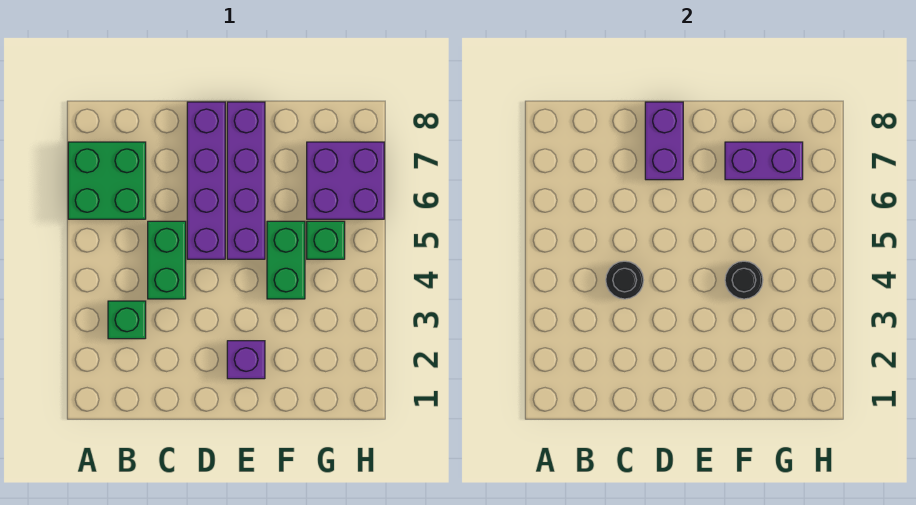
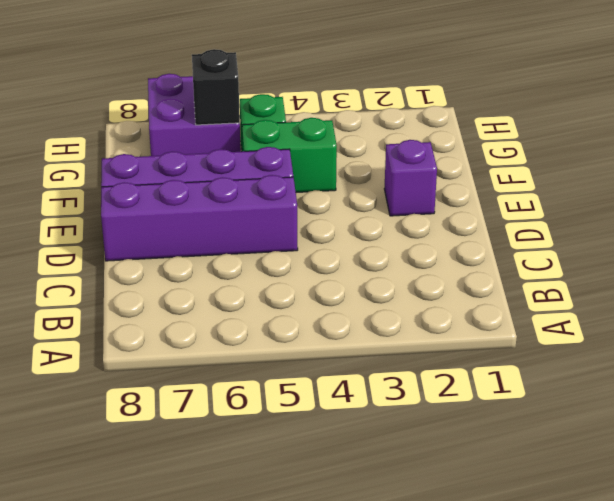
black 1x1 brick [192,49,240,125] -> none
none -> green 2x2 brick [68,142,146,219]
none -> green 1x1 brick [108,301,146,339]
none -> green 1x2 brick [148,221,186,299]

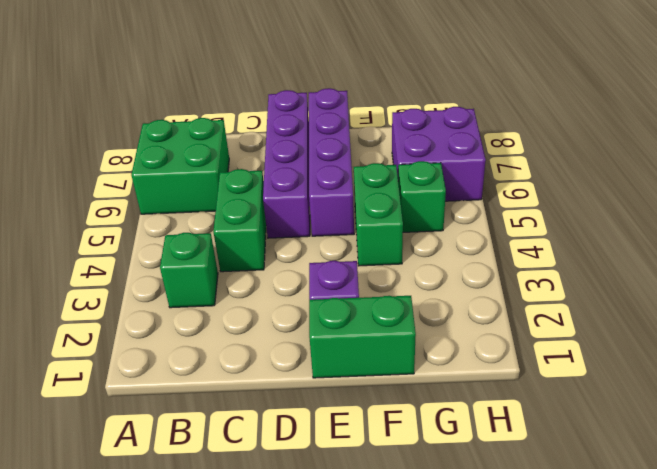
green 1x2 brick [309,296,416,378] -> none
none -> black 1x1 round brick [606,261,644,299]
none -> purple 1x2 brick [645,102,683,180]
none -> black 1x1 round brick [725,261,763,299]

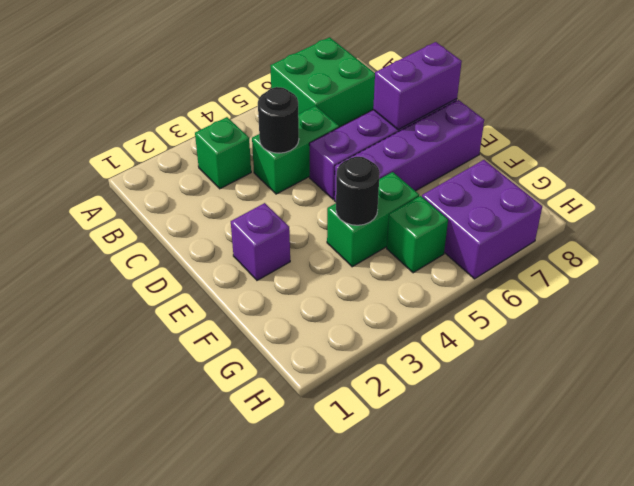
none -> purple 1x2 brick [725,142,803,180]

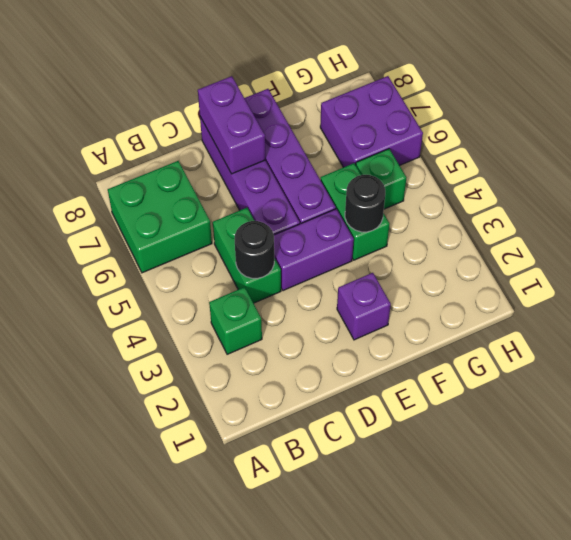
purple 1x2 brick [274,209,354,291] -> purple 1x2 brick moved to [725,142,803,180]

